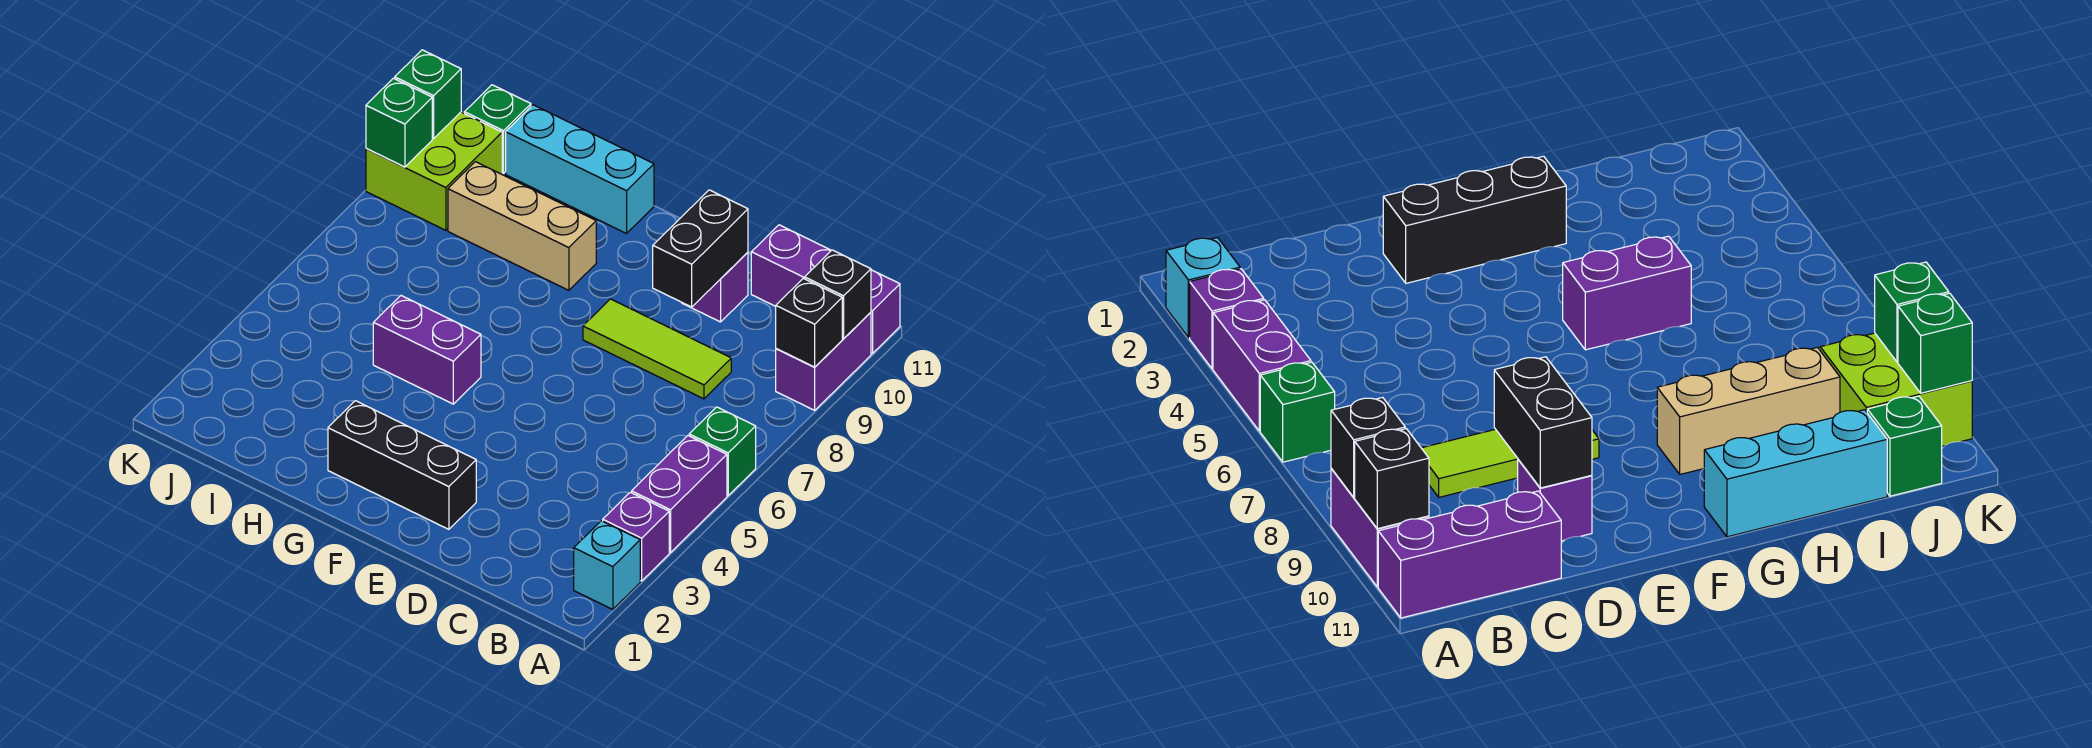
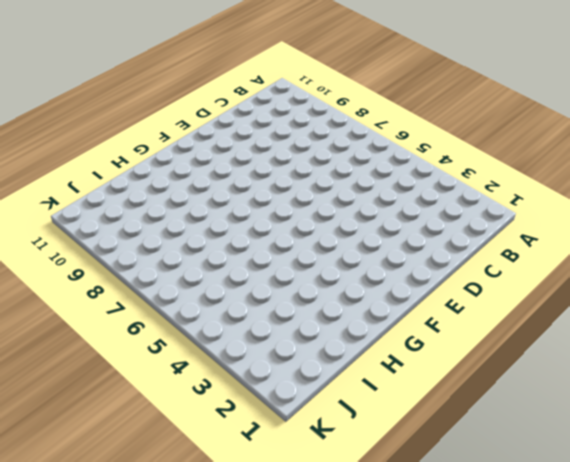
none -> cyan 1x1 brick [574,521,640,609]
none -> purple 1x1 brick [603,492,669,581]
none -> purple 1x2 brick [632,436,727,553]

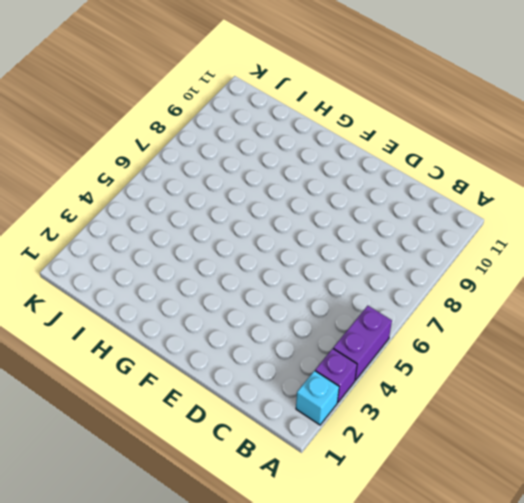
none -> green 1x1 brick [689,407,756,496]
none -> purple 1x2 brick [776,312,871,410]
none -> purple 1x3 brick [751,225,900,354]

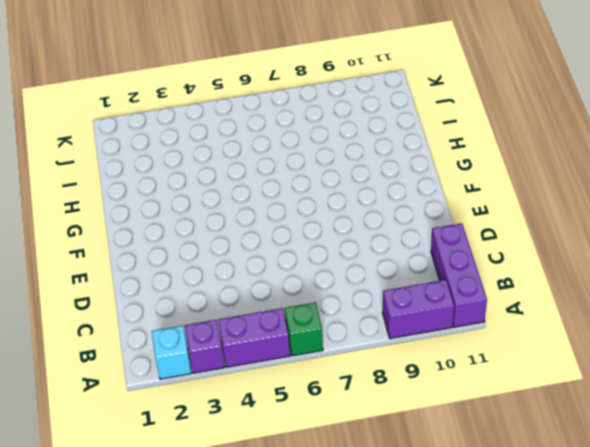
none -> lime 1x3 tile [583,299,731,399]
none -> purple 1x1 brick [682,252,748,322]
none -> black 1x3 brick [328,401,476,529]

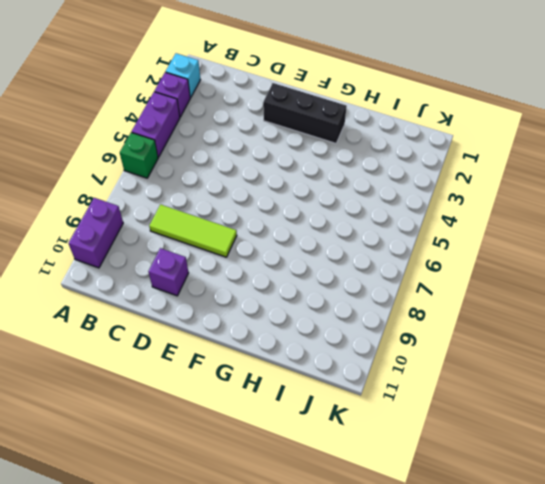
none -> purple 1x3 brick [751,225,900,354]
none -> purple 1x2 brick [373,296,481,404]
none -> tan 1x3 brick [448,162,596,290]

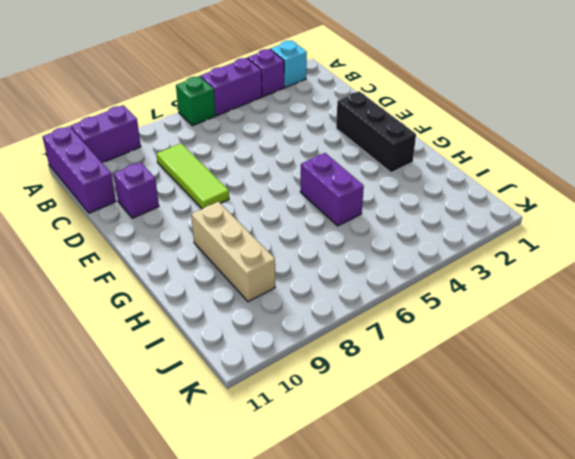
none -> cyan 1x3 brick [506,105,654,234]
none -> lime 2x2 brick [366,112,502,230]
none -> green 1x1 brick [465,85,531,173]

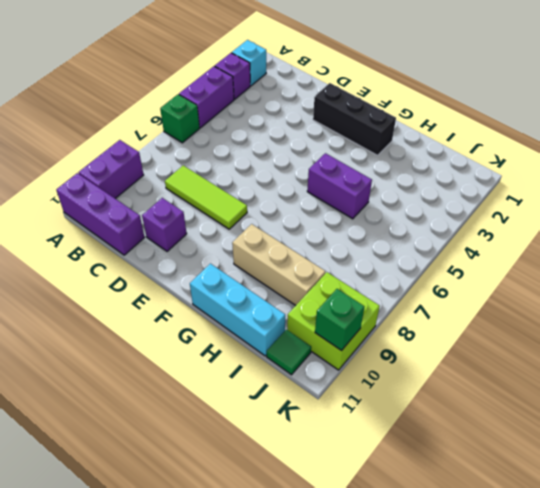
green 1x1 tile [267,329,311,375] -> green 1x1 brick [465,85,531,173]
none -> black 1x1 brick [776,278,842,367]
none -> black 1x1 brick [805,250,871,339]
none -> black 1x2 brick [653,190,748,307]

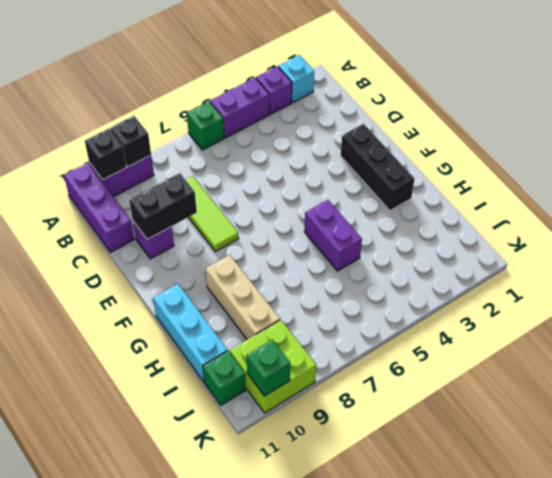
none -> green 1x1 brick [366,78,432,167]

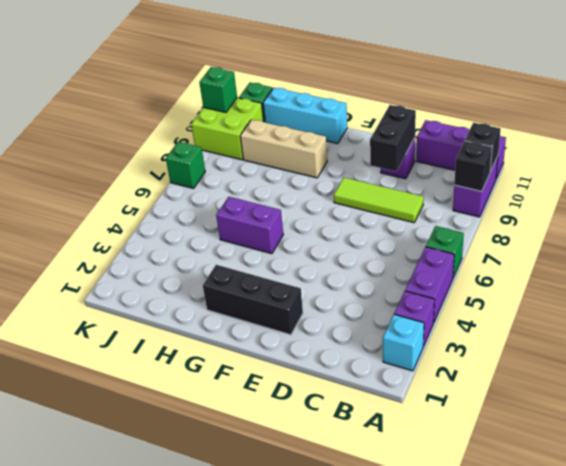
green 1x1 brick [166,142,205,188] -> green 1x1 brick moved to [366,78,432,167]

